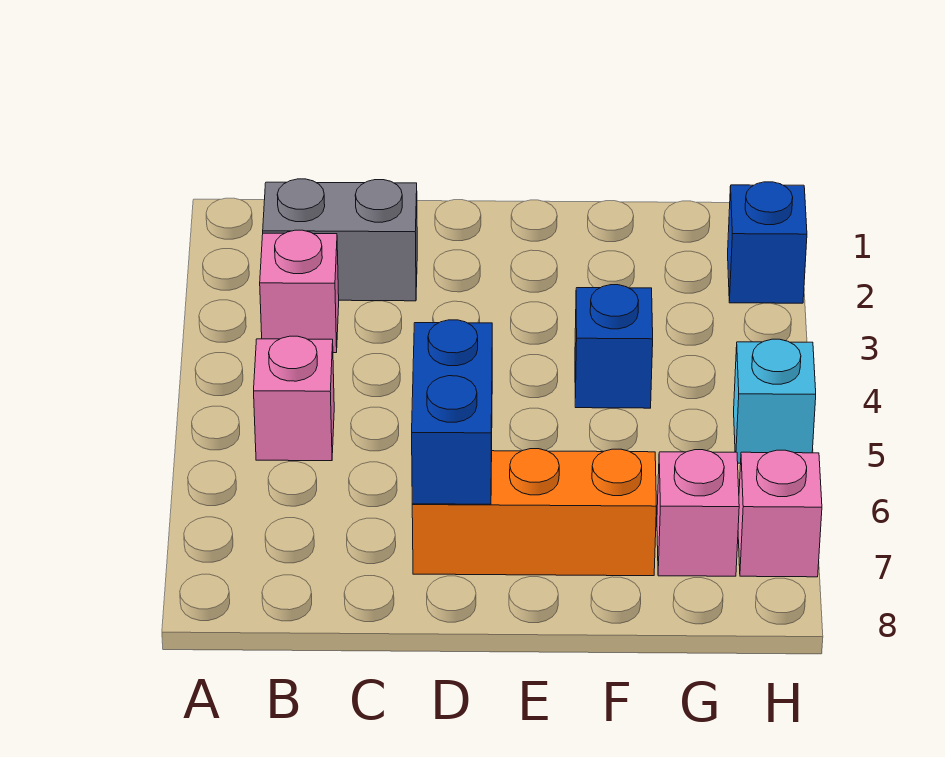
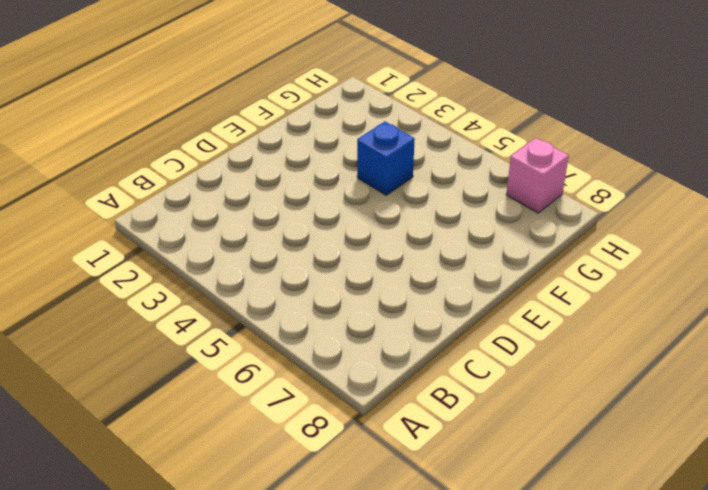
none -> grey 1x2 brick [263,179,417,301]
none -> pink 1x1 brick [260,230,339,353]

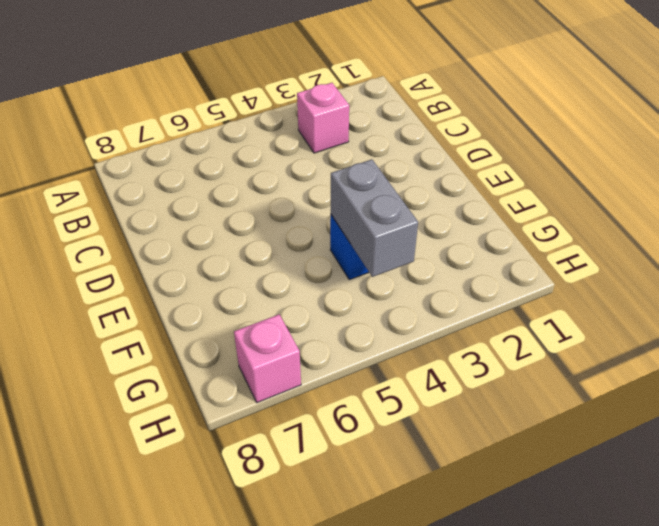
grey 1x2 brick [331,159,418,277] -> grey 1x2 brick moved to [263,179,417,301]
none -> pink 1x1 brick [254,336,334,461]
none -> orange 1x3 brick [412,449,656,576]

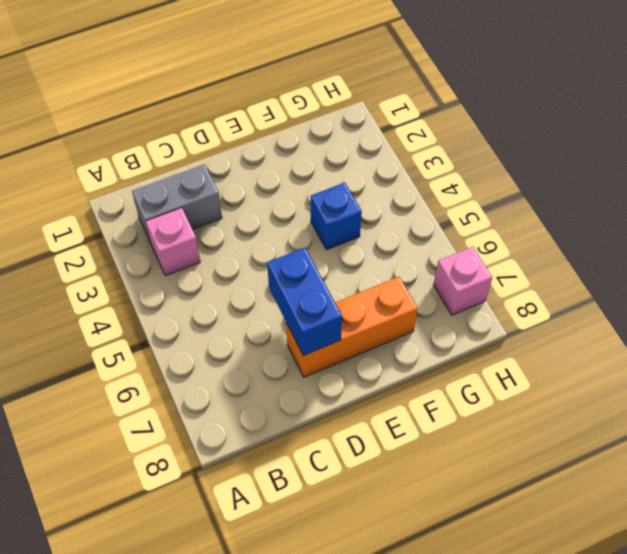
none -> pink 1x1 brick [254,336,334,461]
none -> pink 1x1 brick [657,450,739,576]

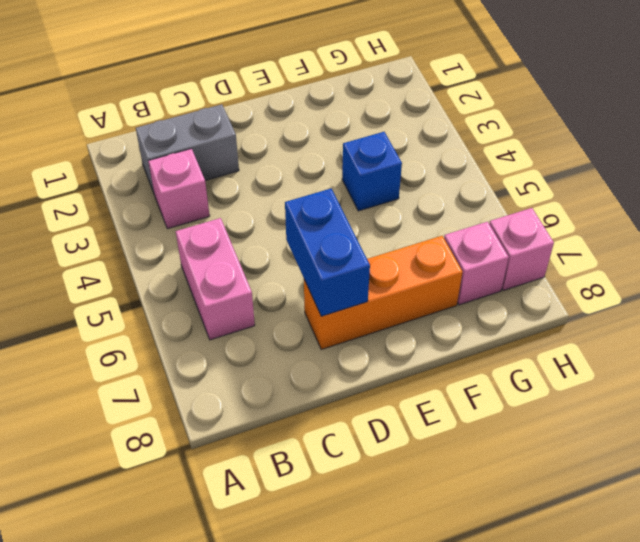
pink 1x2 brick [176,218,255,340] -> pink 1x1 brick [254,336,334,461]
none -> blue 1x1 brick [728,182,807,303]
none -> cyan 1x1 brick [734,339,816,463]

